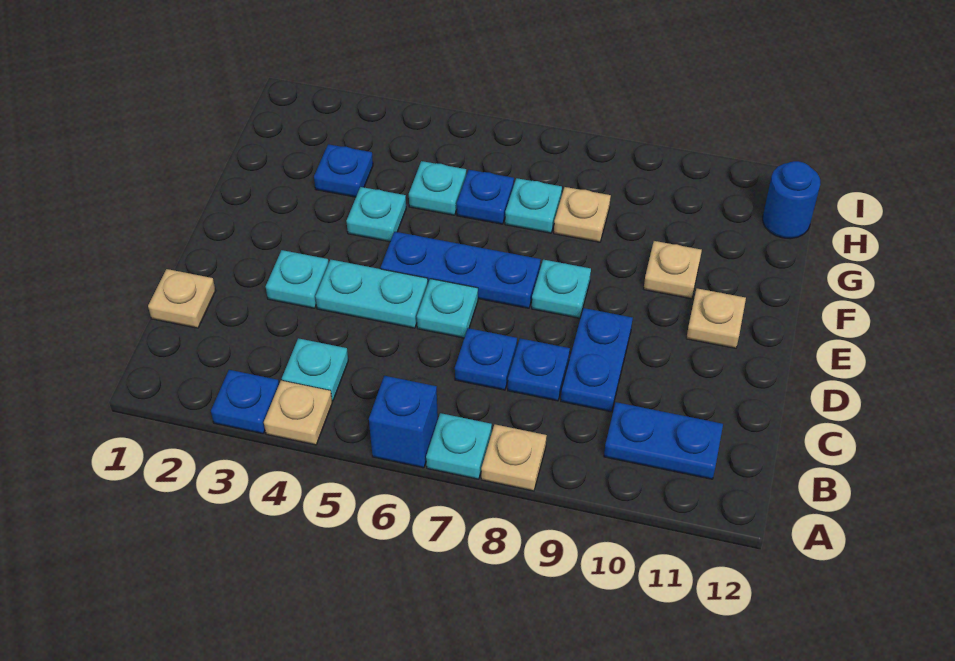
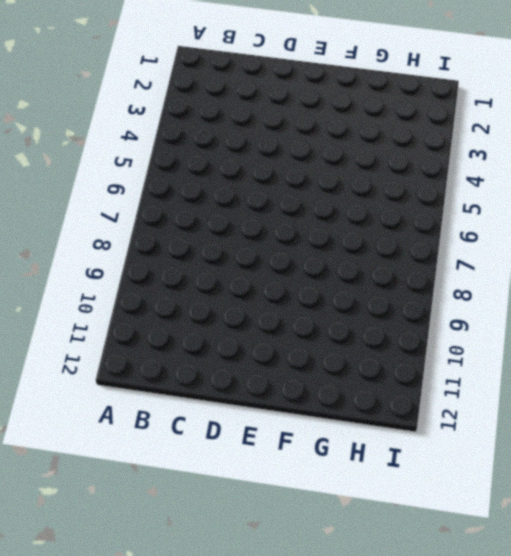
none -> blue 1x1 plate [211,370,279,434]
none -> tan 1x1 plate [264,380,332,445]
none -> blue 1x1 brick [369,376,438,468]

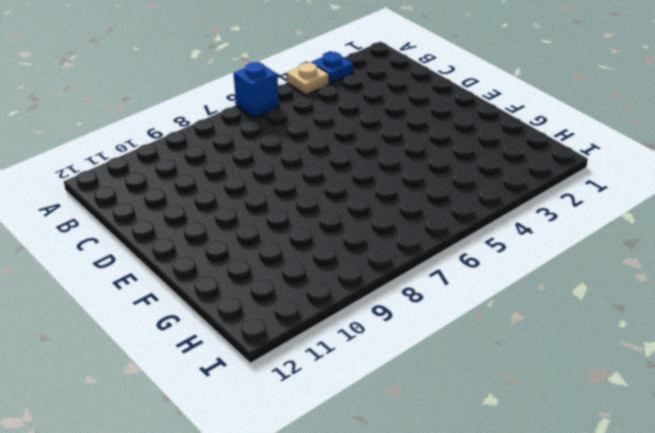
none -> cyan 1x1 plate [426,413,492,479]
none -> tan 1x1 plate [481,424,547,491]
none -> cyan 1x1 plate [282,338,348,401]

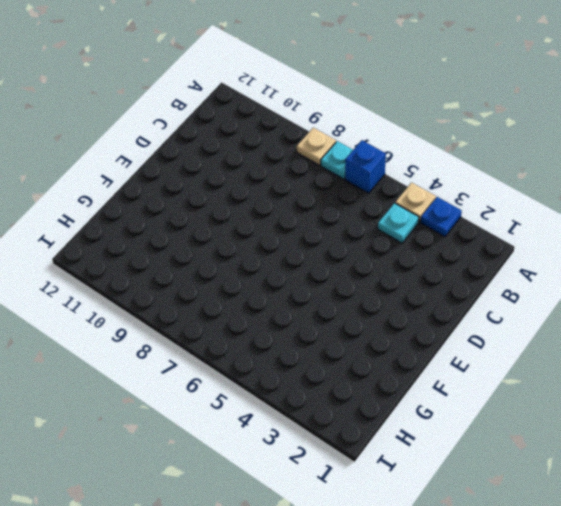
none -> blue 1x2 plate [604,402,723,479]
none -> tan 1x1 plate [148,269,216,328]
none -> blue 1x1 plate [455,328,517,390]

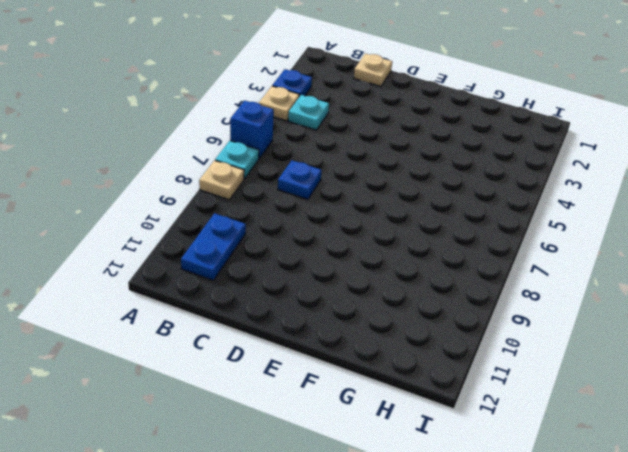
none -> blue 1x1 plate [508,338,570,401]
none -> blue 1x2 plate [561,308,633,412]
none -> cyan 1x1 plate [266,250,329,308]

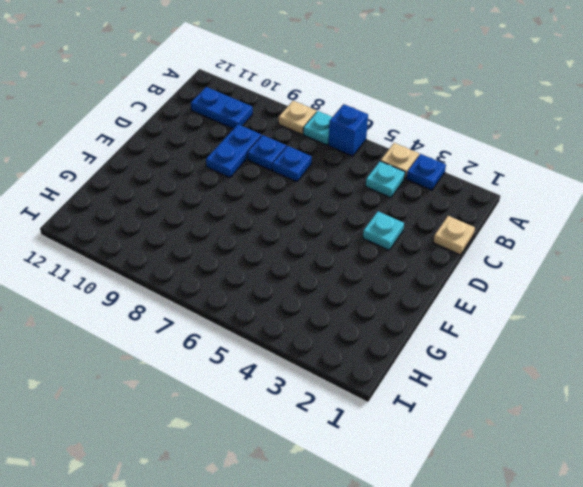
none -> cyan 1x2 plate [315,260,428,328]
none -> cyan 1x1 plate [417,279,478,338]
none -> blue 1x3 plate [381,232,541,308]

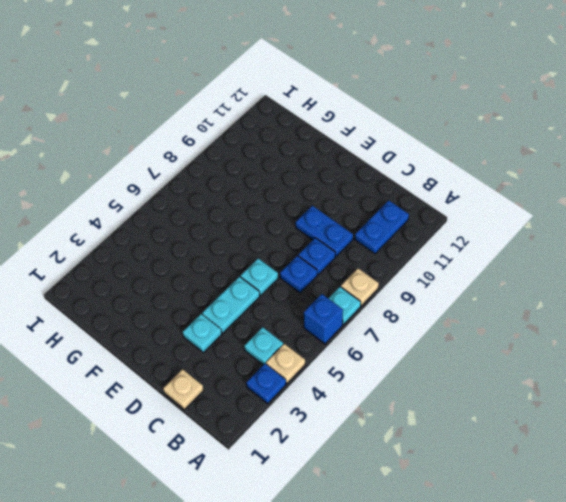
none -> blue 1x3 plate [381,232,541,308]
none -> cyan 1x1 plate [532,260,591,318]
none -> tan 1x1 plate [686,288,746,348]

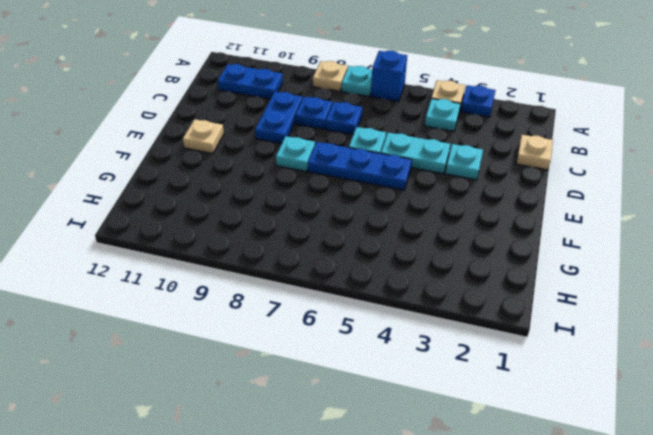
none -> cyan 1x1 plate [346,187,406,242]
none -> tan 1x1 plate [644,241,702,299]
none -> blue 1x1 plate [314,144,373,197]

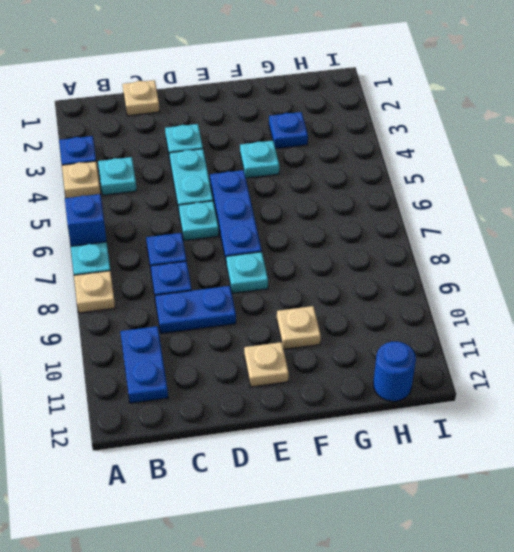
none -> cyan 1x1 plate [409,161,466,215]
none -> blue 1x1 plate [457,170,514,224]
none -> cyan 1x1 plate [505,178,562,233]

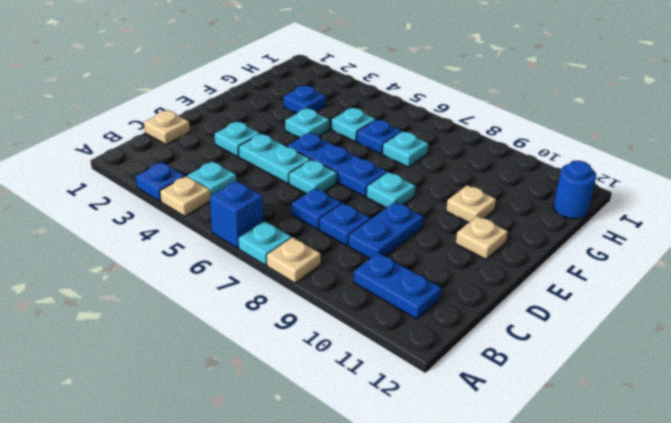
none -> tan 1x1 plate [554,187,611,242]

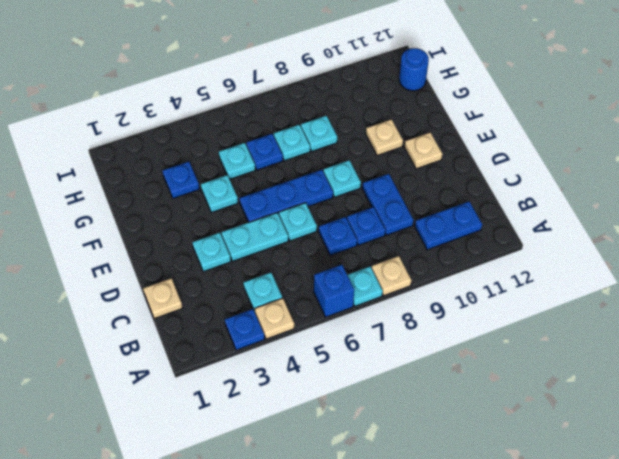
cyan 1x1 plate [301,116,337,151] -> tan 1x1 plate [554,187,611,242]

